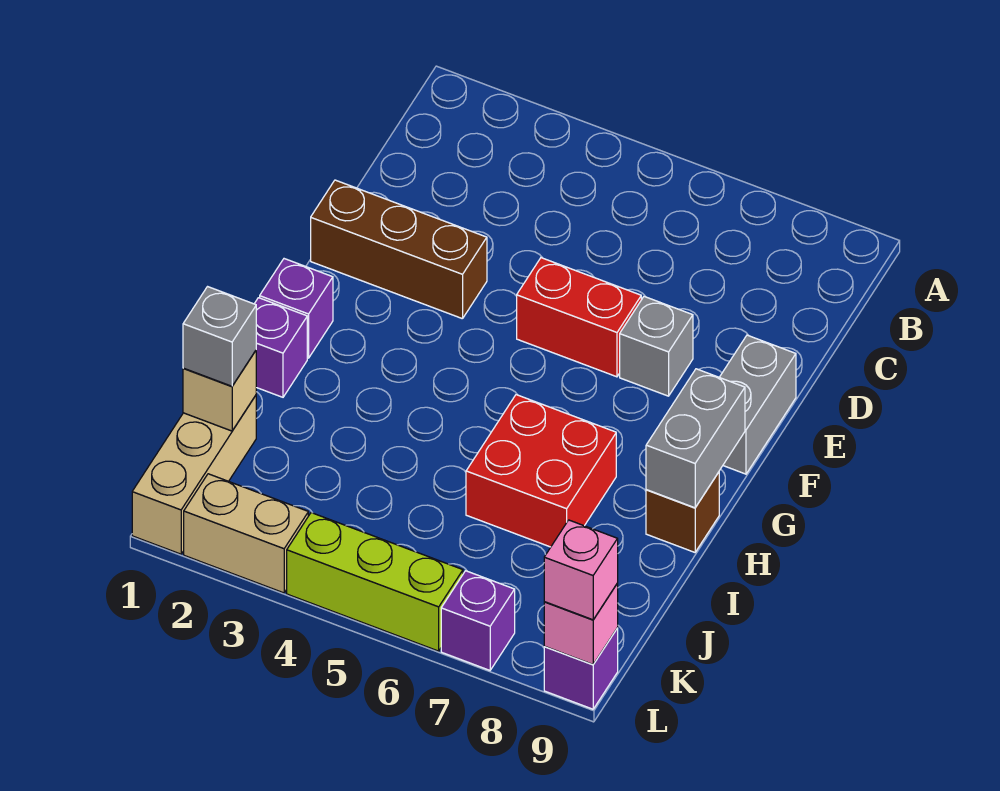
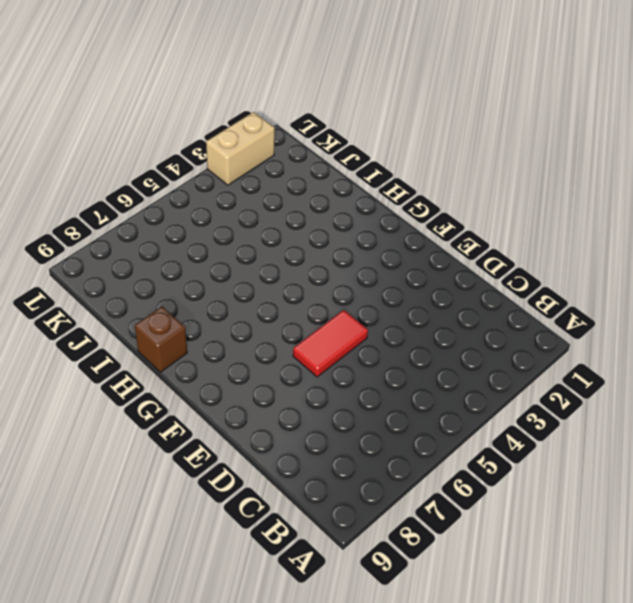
red 1x2 tile [293,310,368,377] -> red 1x2 brick [517,258,641,377]
none -> brown 1x3 brick [311,180,487,319]
none -> grey 1x1 brick [620,297,693,396]
none -> grey 1x2 brick [719,335,796,474]

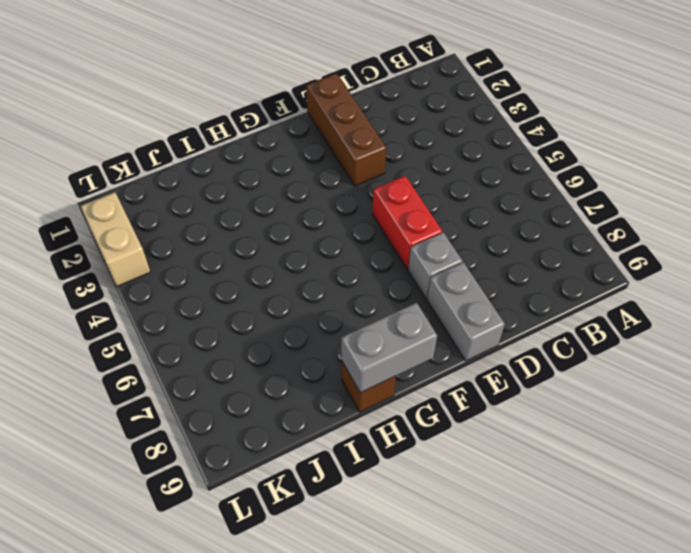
grey 1x2 brick [427,262,505,361] -> grey 1x2 brick turned to [719,335,796,474]
none -> purple 1x1 brick [260,259,333,358]
none -> purple 1x1 brick [254,298,307,397]
none -> red 2x2 brick [466,395,616,547]

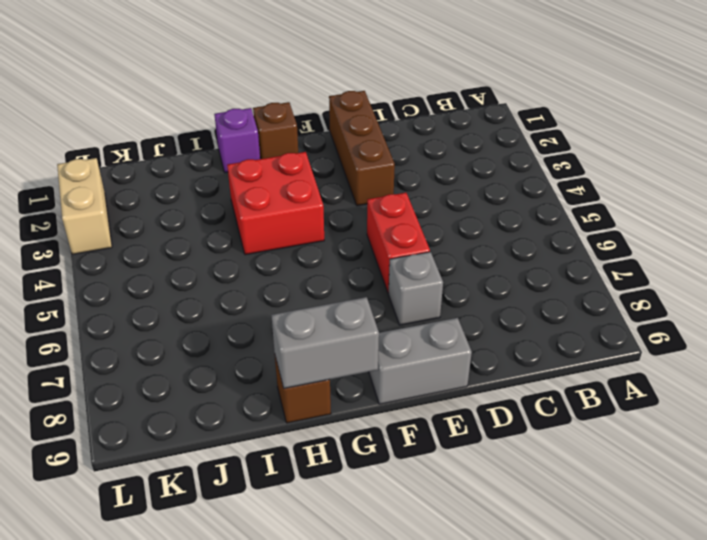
brown 1x1 brick [253,102,298,159] -> purple 1x1 brick [260,259,333,358]
red 2x2 brick [227,152,324,255] -> red 2x2 brick moved to [466,395,616,547]
none -> tan 1x3 brick [132,396,256,554]
none -> lime 1x3 brick [287,513,463,651]
none -> purple 1x1 brick [441,571,515,670]

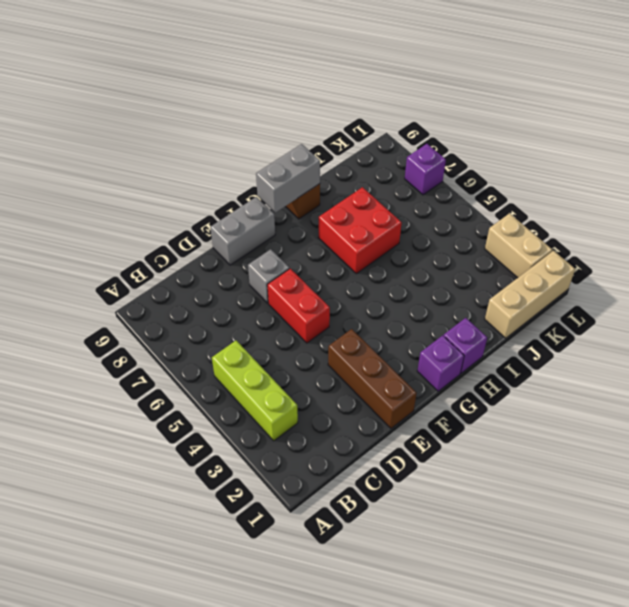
lime 1x3 brick [212,341,298,441] -> lime 1x3 brick moved to [287,513,463,651]
none -> purple 1x1 brick [544,628,618,709]
none -> tan 1x1 brick [183,351,256,431]
none -> pink 1x1 brick [544,583,618,664]

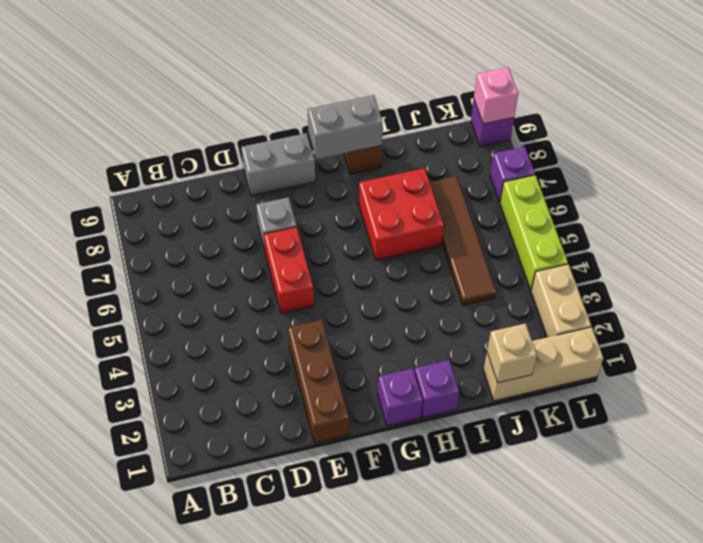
brown 1x4 tile [430,176,496,305] -> none
none -> grey 1x1 brick [183,287,256,386]
none -> pink 1x1 brick [544,520,618,620]

